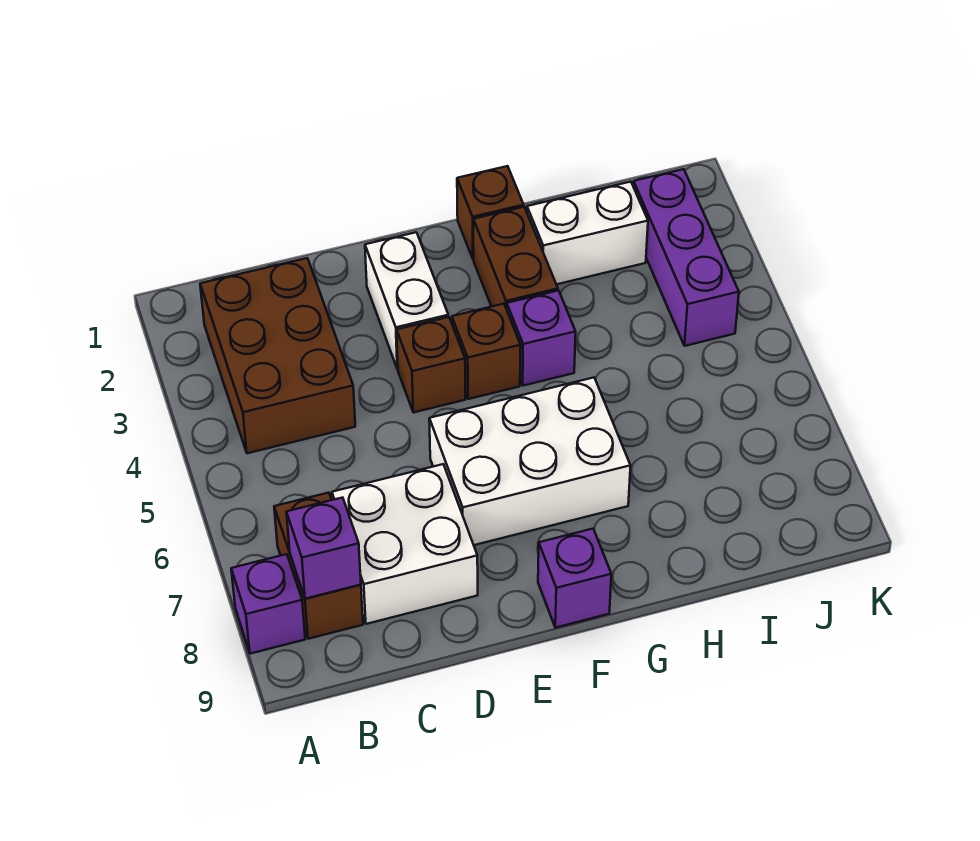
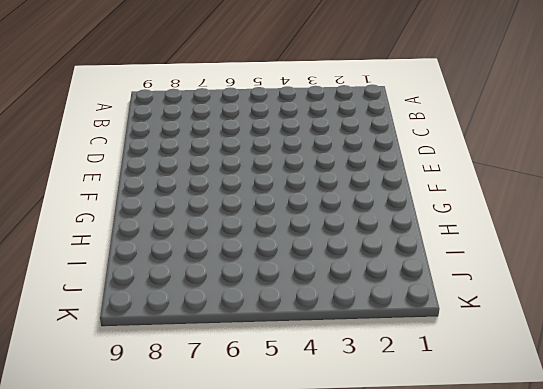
none -> purple 1x1 brick [231,554,305,654]
none -> brown 2x3 brick [200,258,355,453]
none -> brown 1x2 brick [274,493,363,639]

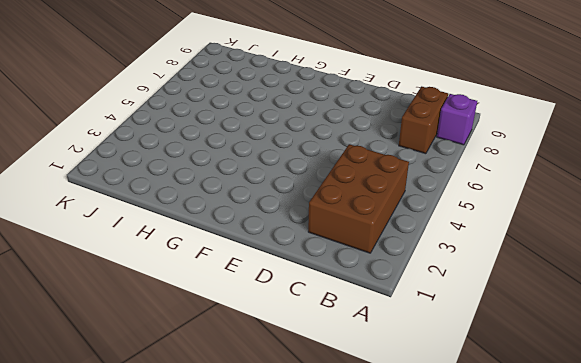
none -> white 2x2 brick [332,464,478,624]
none -> white 1x2 brick [365,232,448,369]
none -> brown 1x1 brick [397,317,465,413]

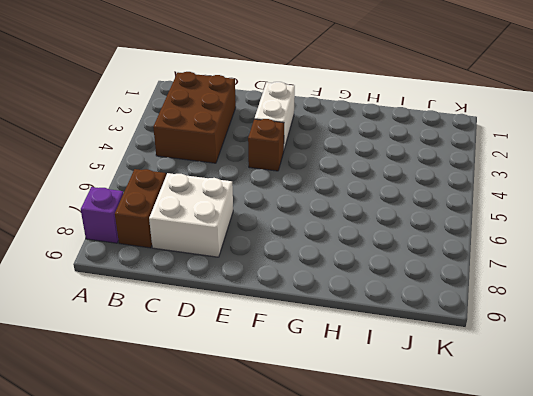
none -> white 2x3 brick [429,378,631,545]
none -> brown 1x1 brick [452,304,521,399]
none -> purple 1x1 brick [538,529,611,628]

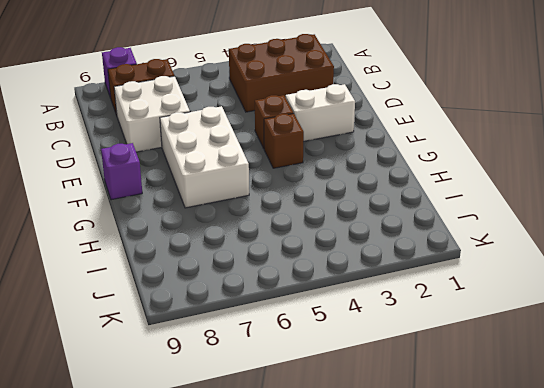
none -> brown 1x1 brick [457,166,524,259]
none -> brown 1x2 brick [473,207,558,309]
none -> purple 1x1 brick [507,291,576,386]

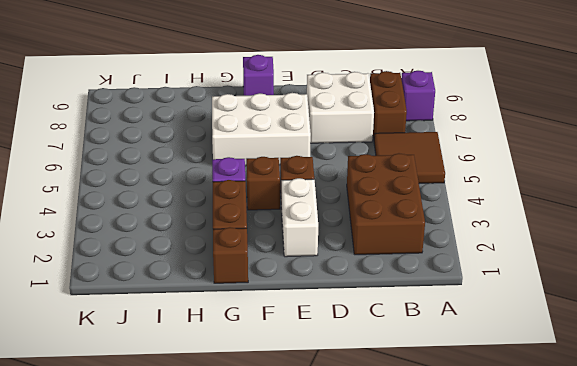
brown 2x2 tile [374,132,445,184] -> none
none -> white 1x2 brick [527,182,648,284]
none -> purple 1x3 brick [633,169,739,346]
none -> purple 1x1 brick [287,498,361,599]

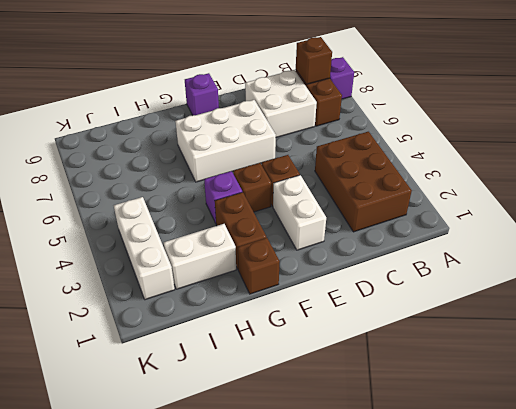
brown 1x1 brick [296,37,332,84] -> purple 1x1 brick [287,498,361,599]
white 1x3 brick [114,197,175,300] -> purple 1x3 brick [633,169,739,346]

